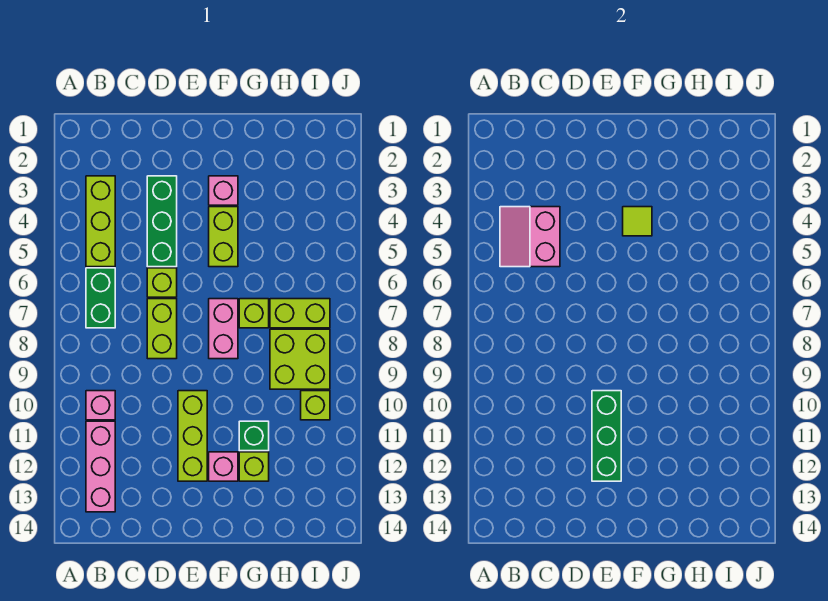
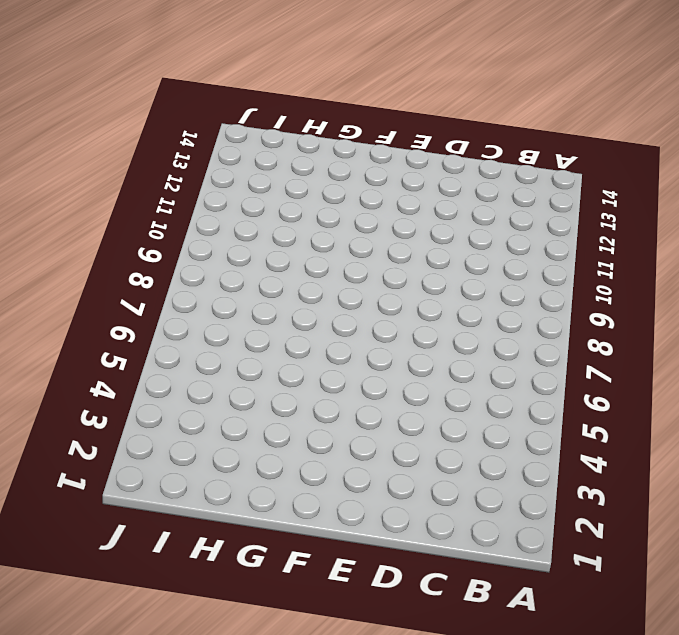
none -> lime 1x3 brick [86,176,115,267]
none -> green 1x2 brick [86,268,115,328]
none -> pink 1x1 brick [86,391,115,420]

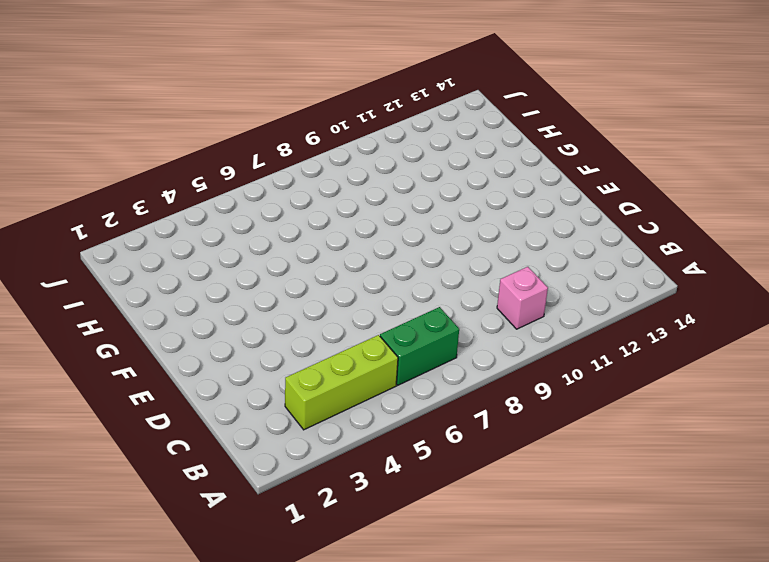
none -> pink 1x3 brick [86,421,115,512]
none -> green 1x3 brick [147,176,177,267]
none -> lime 1x1 brick [147,268,177,297]

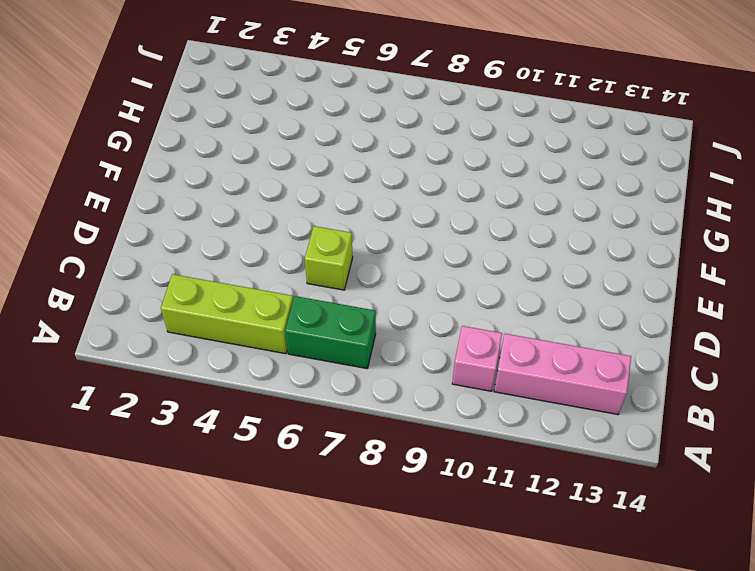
none -> green 1x3 brick [147,176,177,267]
none -> lime 1x2 brick [147,299,177,359]
none -> lime 1x3 brick [178,391,207,481]

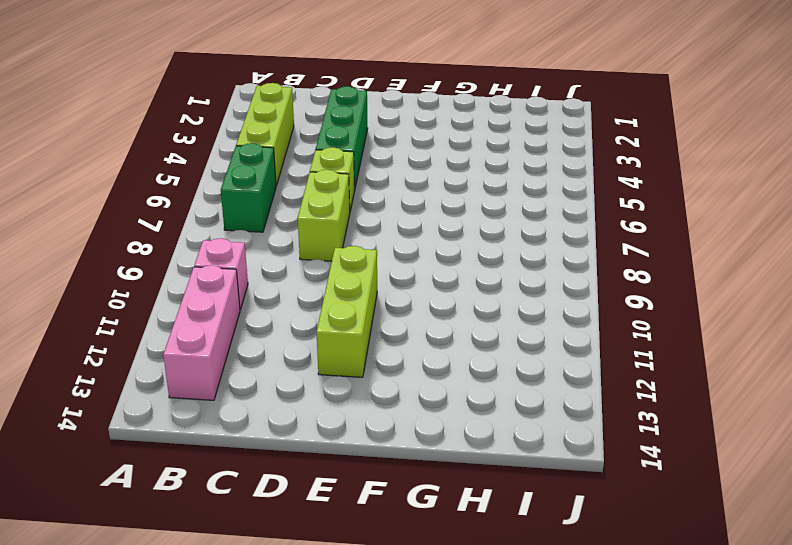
none -> pink 1x1 brick [209,176,238,205]
none -> lime 1x2 brick [209,207,238,267]
none -> pink 1x2 brick [209,299,238,359]

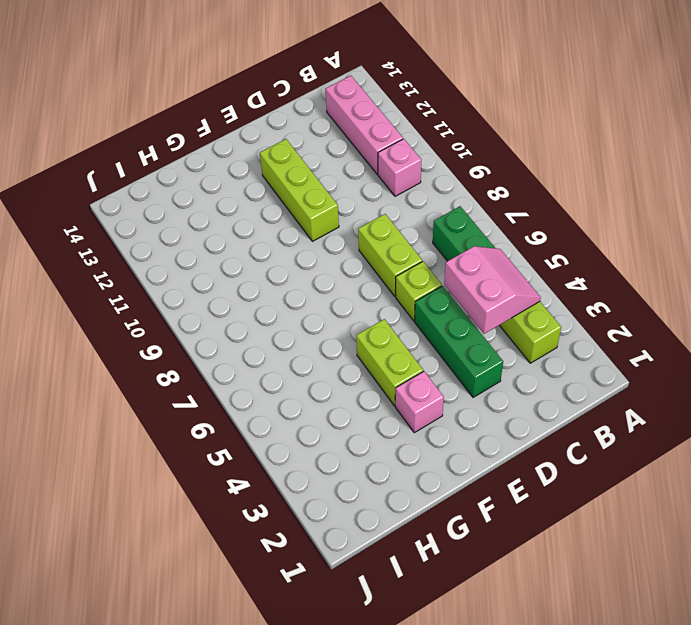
none -> pink 1x2 brick [209,299,238,359]
none -> pink 1x1 brick [209,452,238,481]
none -> lime 1x1 brick [239,299,269,328]

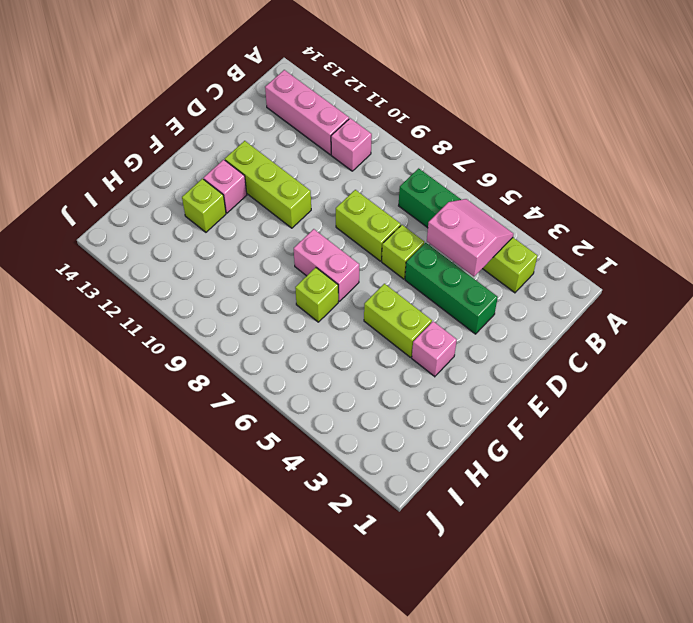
none -> green 1x1 brick [239,421,269,451]
none -> lime 1x2 brick [270,299,330,328]
none -> lime 2x2 brick [270,329,330,389]

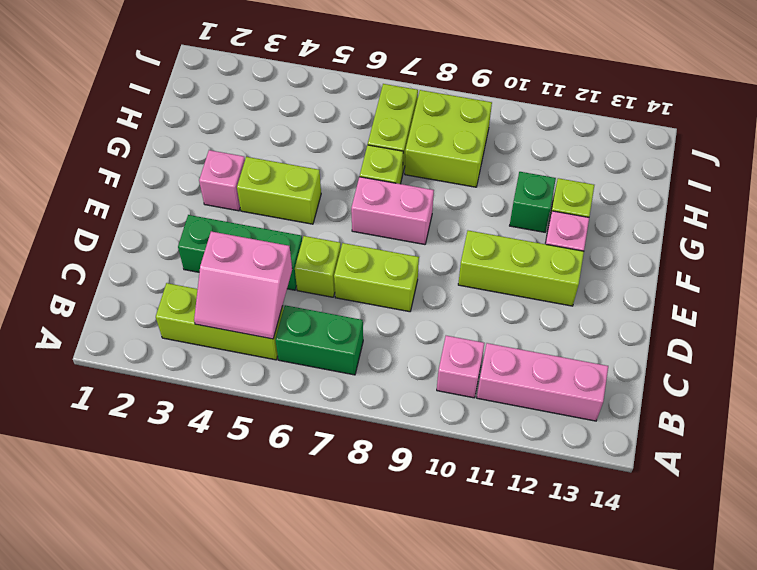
none -> lime 1x1 brick [301,391,330,420]
none -> green 1x3 brick [592,391,621,481]
none -> lime 1x1 tile [623,207,652,236]

